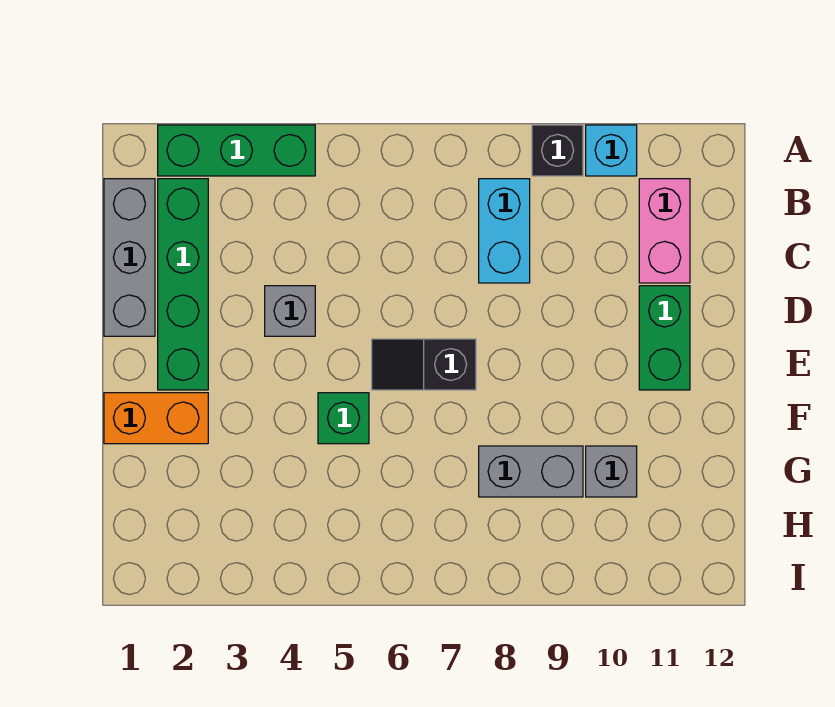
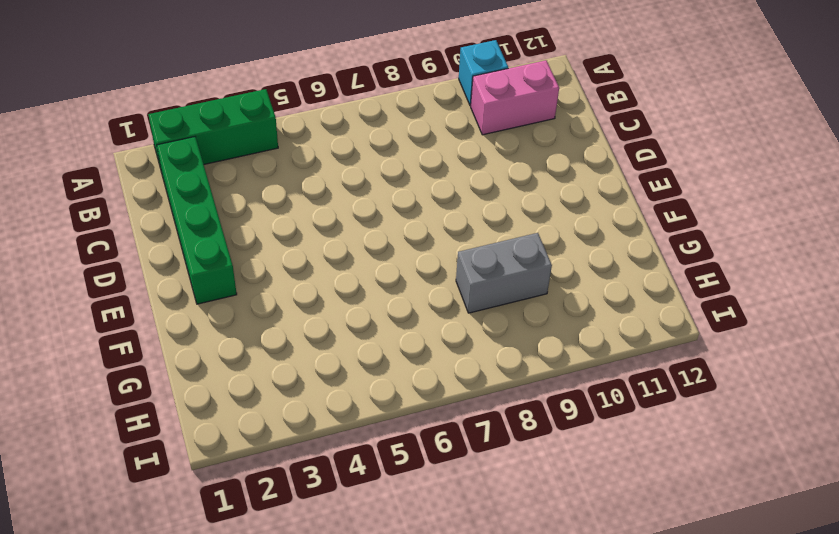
pink 1x2 brick [471,60,559,135] -> pink 1x2 brick turned to [639,179,690,283]
none -> black 1x1 brick [532,125,583,176]
none -> grey 1x3 brick [104,179,155,336]
none -> cyan 1x2 brick [479,179,530,283]

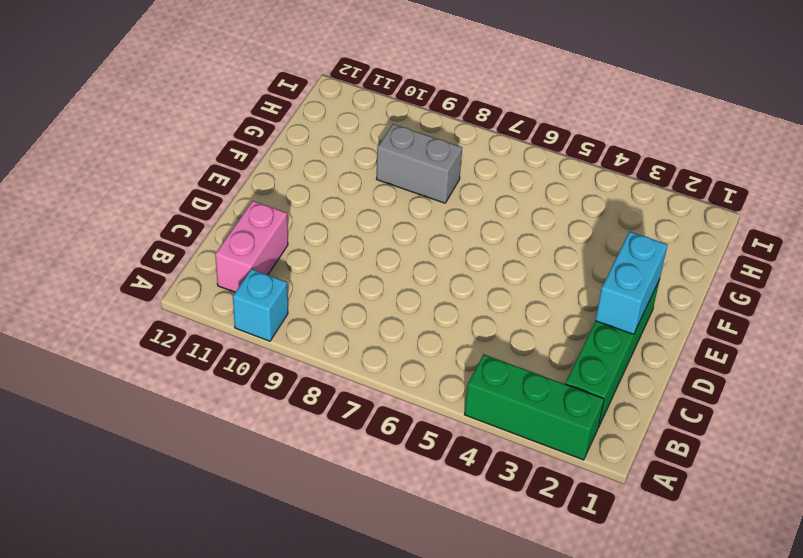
cyan 1x2 brick [595,232,667,334] -> cyan 1x2 brick moved to [479,179,530,283]
none -> black 1x1 brick [532,125,583,176]
none -> grey 1x3 brick [104,179,155,336]
none -> grey 1x1 brick [265,286,315,336]

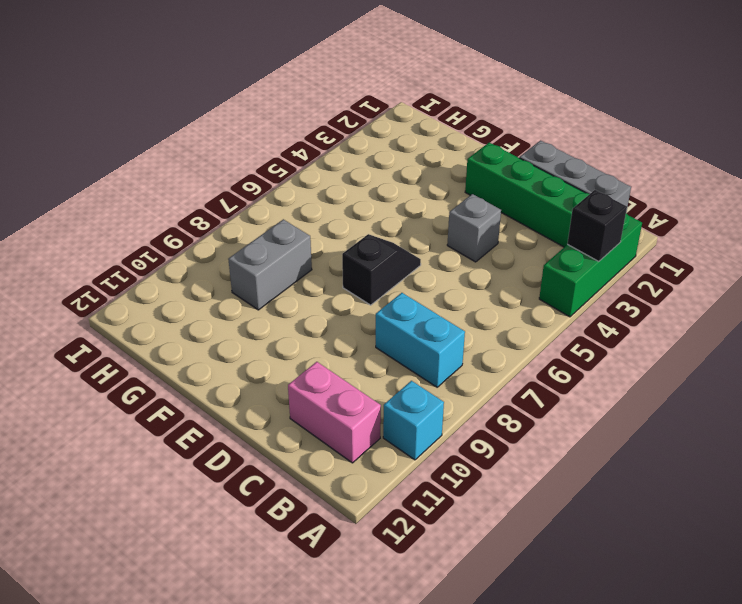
black 1x1 brick [567,190,627,261] -> black 1x1 brick moved to [532,125,583,176]
none -> green 1x2 brick [639,286,690,390]
none -> orange 1x2 brick [104,393,208,444]
none -> green 1x1 brick [318,393,369,444]

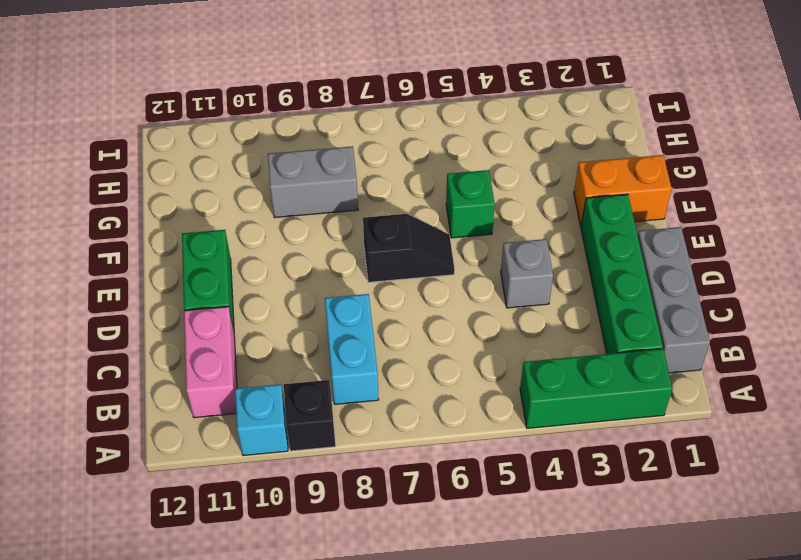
none -> grey 1x1 brick [586,446,637,497]

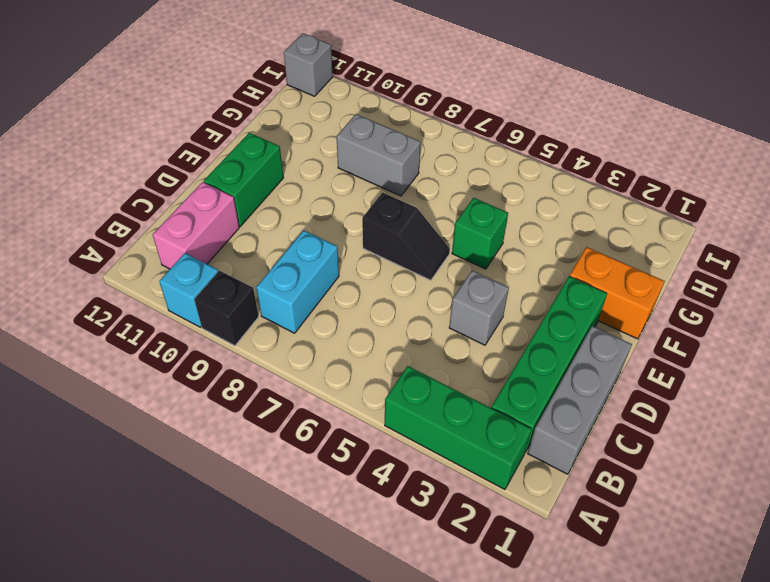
grey 1x1 brick [284,33,333,96] -> grey 1x1 brick moved to [586,446,637,497]

